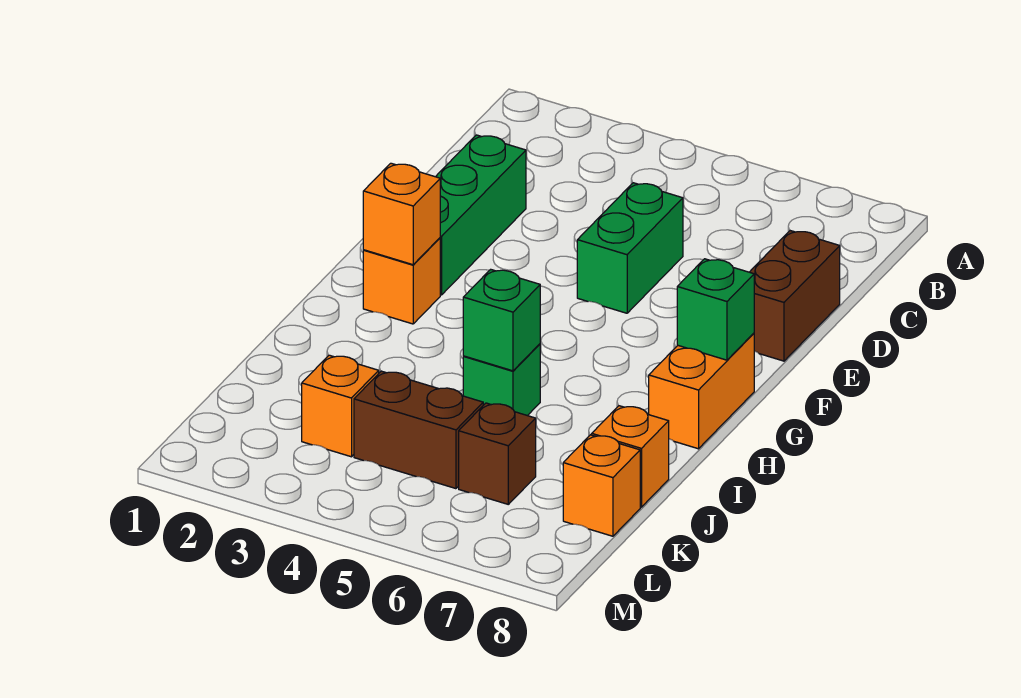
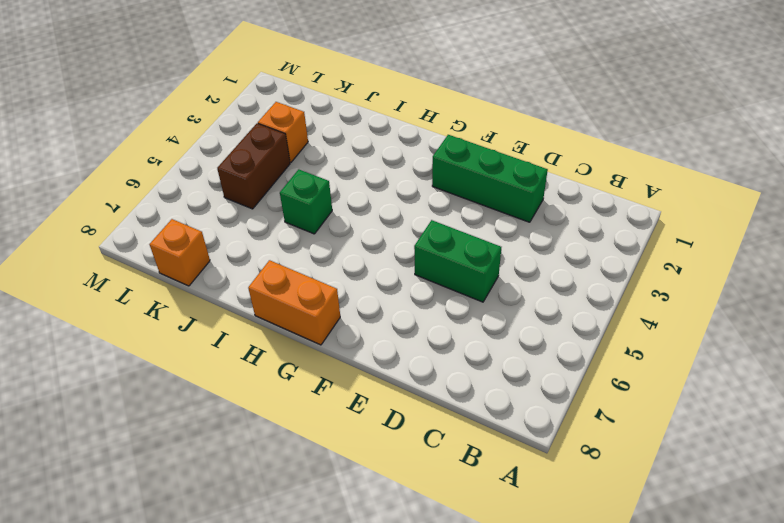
none -> brown 1x2 brick [750,231,840,361]
none -> orange 1x1 brick [363,238,440,324]
none -> orange 1x1 brick [592,406,669,507]

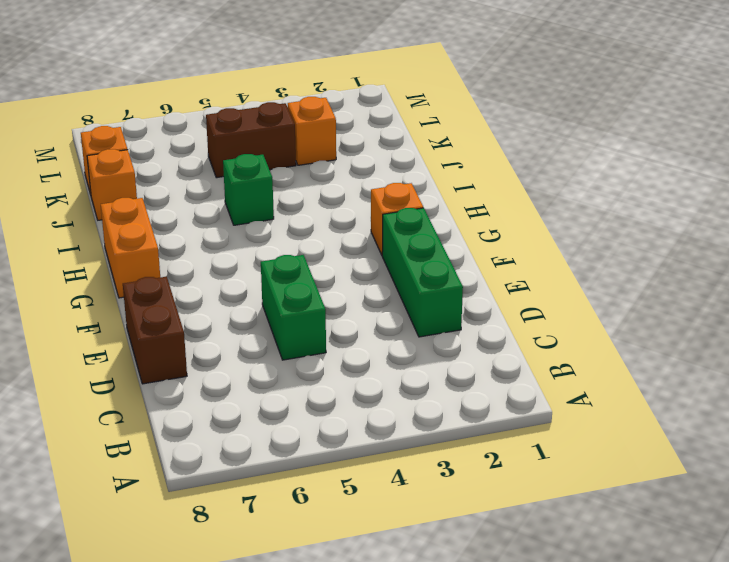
none -> brown 1x1 brick [459,403,536,504]
none -> orange 1x1 brick [363,163,440,265]
none -> green 1x1 brick [677,259,754,360]

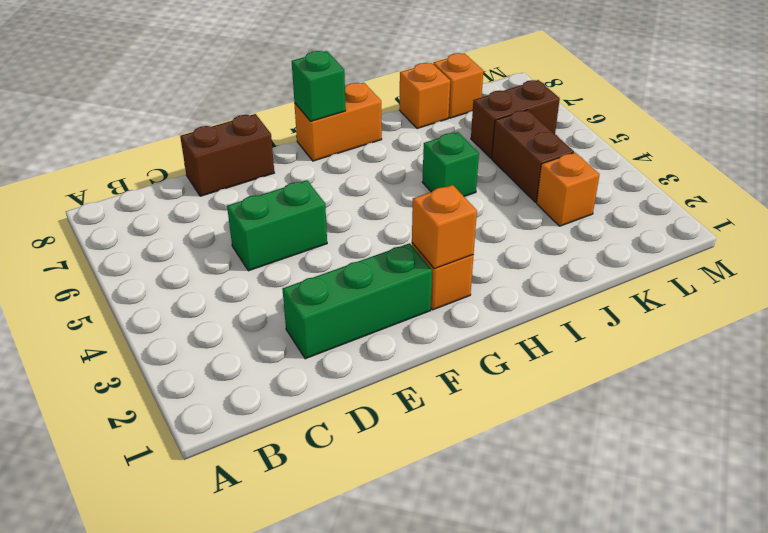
brown 1x2 brick [471,80,560,158] -> brown 1x1 brick [459,403,536,504]
none -> green 1x1 brick [463,269,540,371]

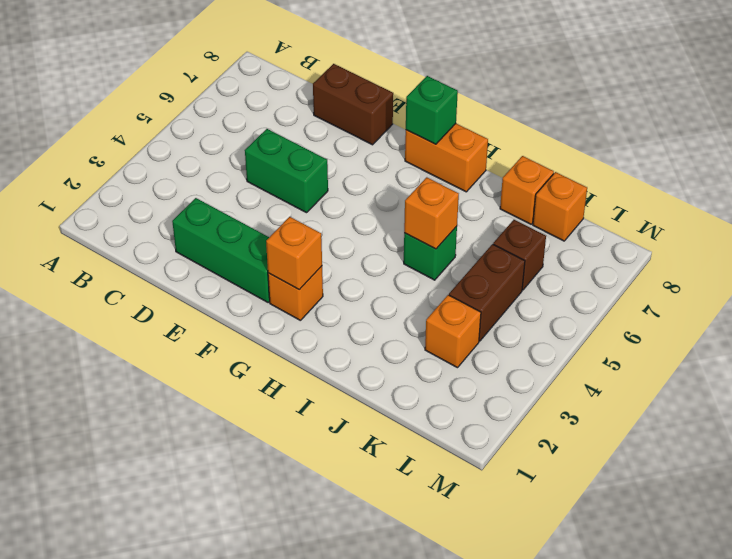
orange 1x1 brick [404,177,459,249] -> green 1x1 brick [463,269,540,371]

